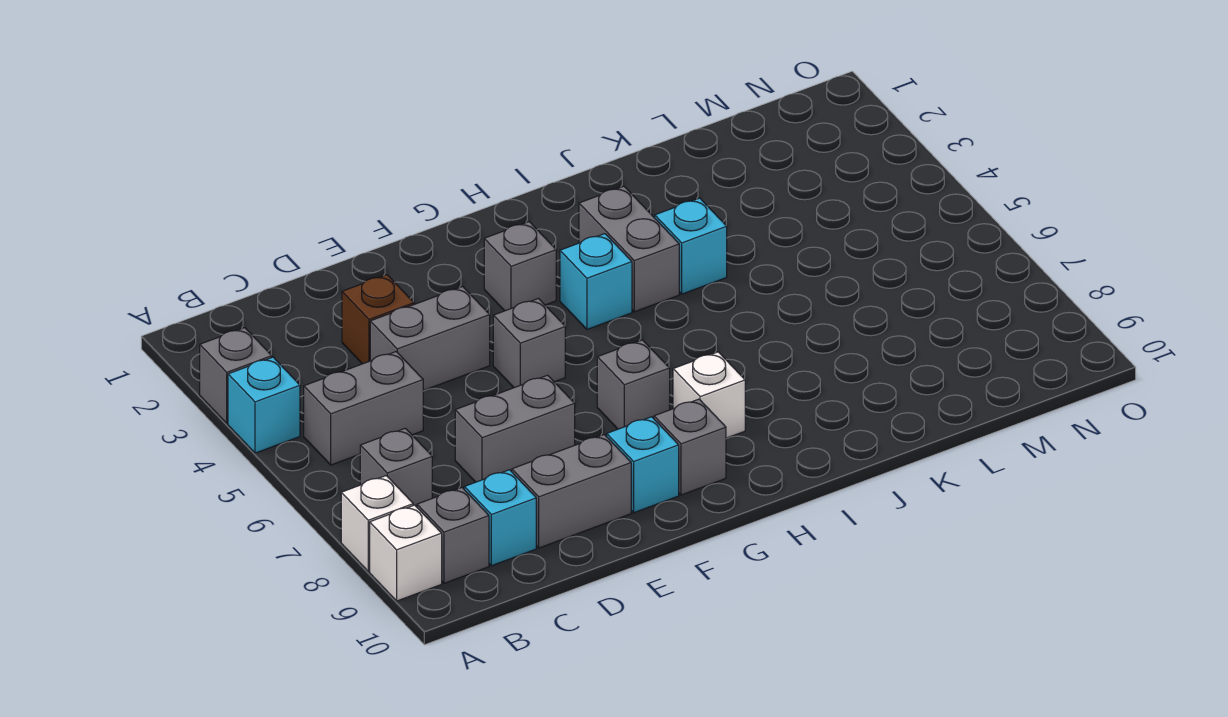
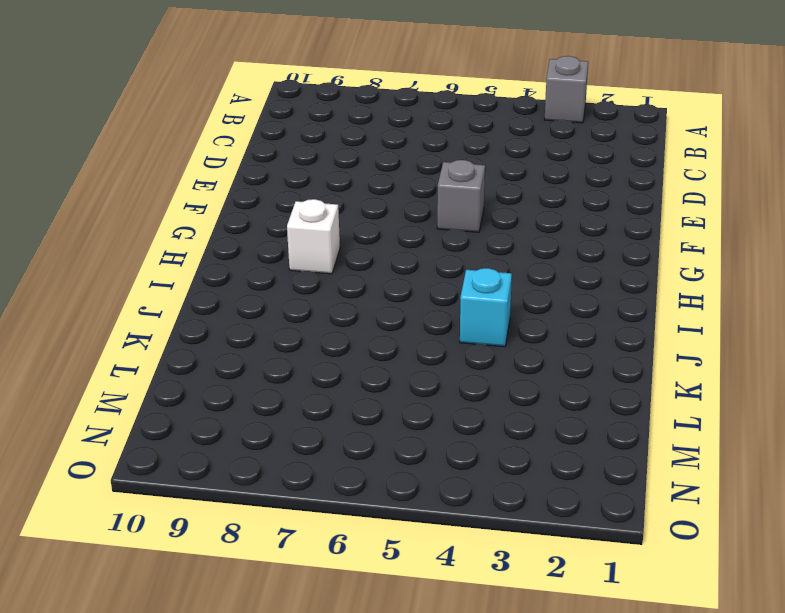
none -> cyan 1x1 brick [228,357,300,453]
none -> white 1x1 brick [341,476,413,571]
none -> white 1x1 brick [370,505,442,601]

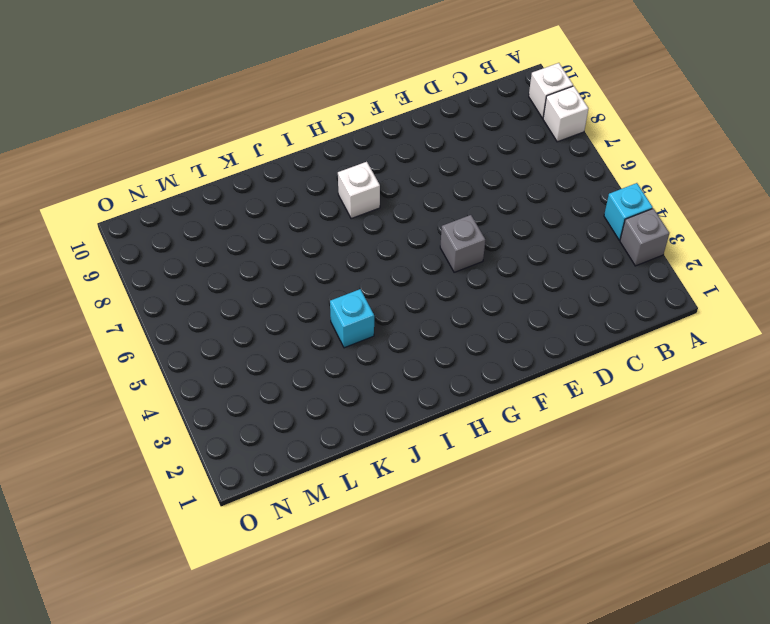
none -> grey 1x2 brick [304,352,423,465]
none -> grey 1x1 brick [360,428,432,507]
none -> grey 1x1 brick [417,488,489,583]

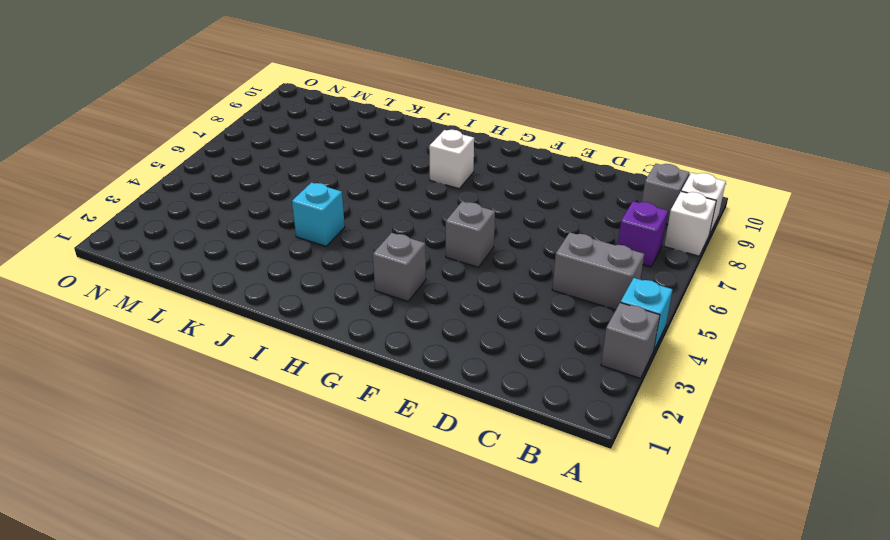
purple 1x1 brick [618,201,668,267] -> grey 1x1 brick [360,428,432,507]
none -> cyan 1x1 brick [464,470,536,566]
none -> brown 1x1 brick [342,275,414,364]
none -> grey 1x2 brick [370,287,490,391]

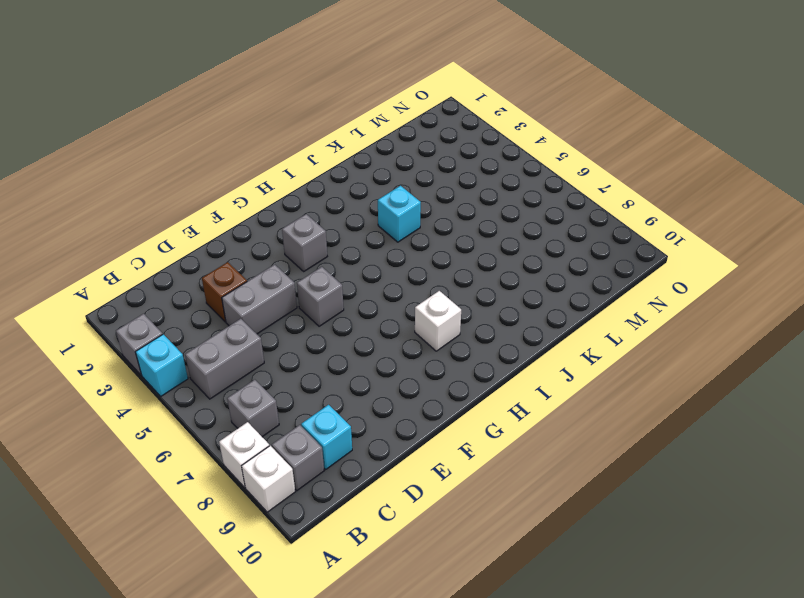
none -> grey 1x2 brick [455,375,575,482]
none -> grey 1x2 brick [512,435,631,548]
none -> cyan 1x1 brick [607,417,679,513]

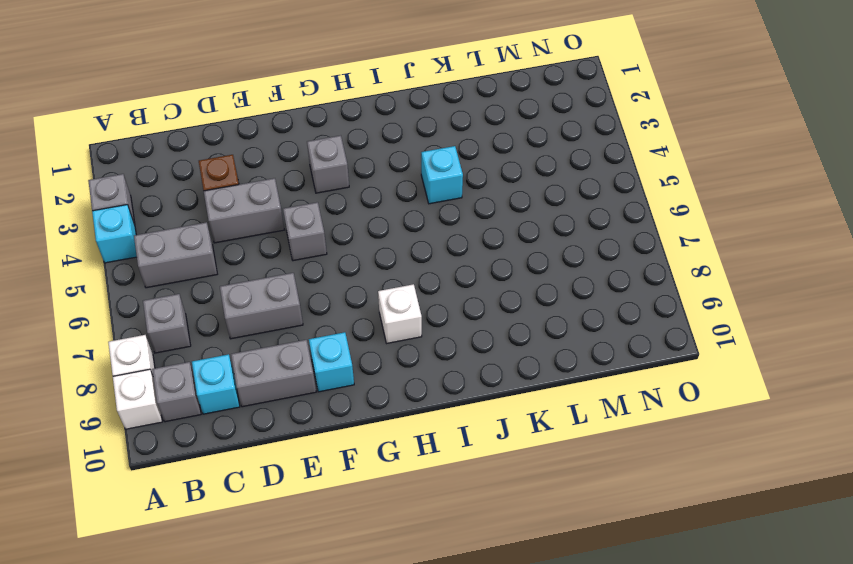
none -> grey 1x1 brick [597,340,670,429]
none -> grey 1x1 brick [654,399,726,495]
none -> cyan 1x1 brick [560,234,632,329]

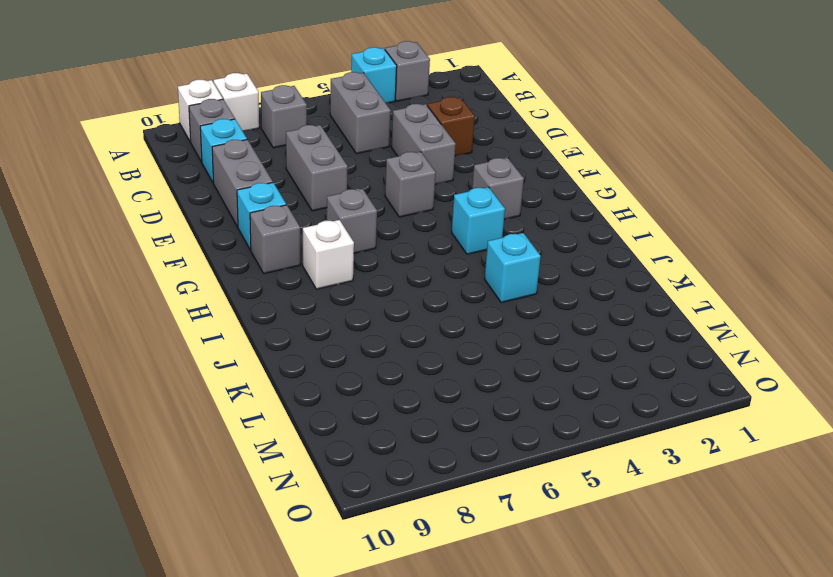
none -> grey 1x2 brick [579,186,679,312]

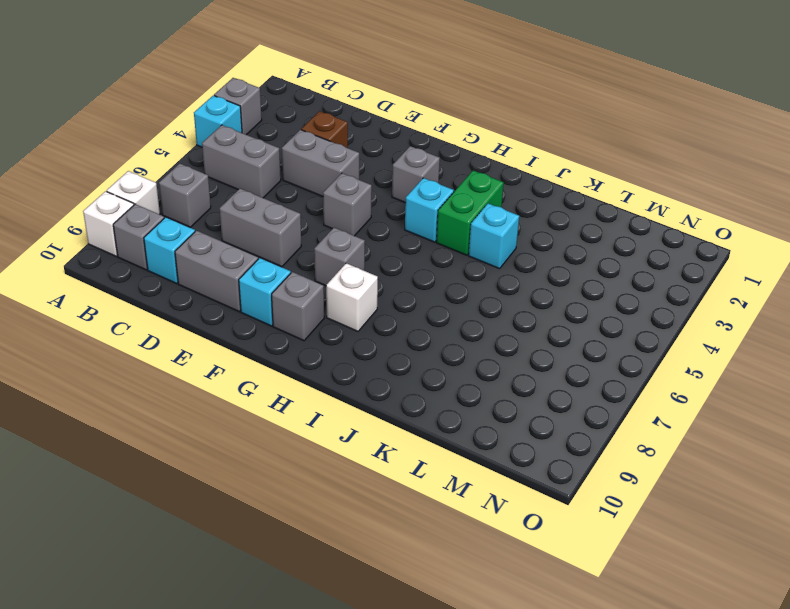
green 1x2 brick [436,171,504,255] -> grey 1x2 brick [579,186,679,312]

